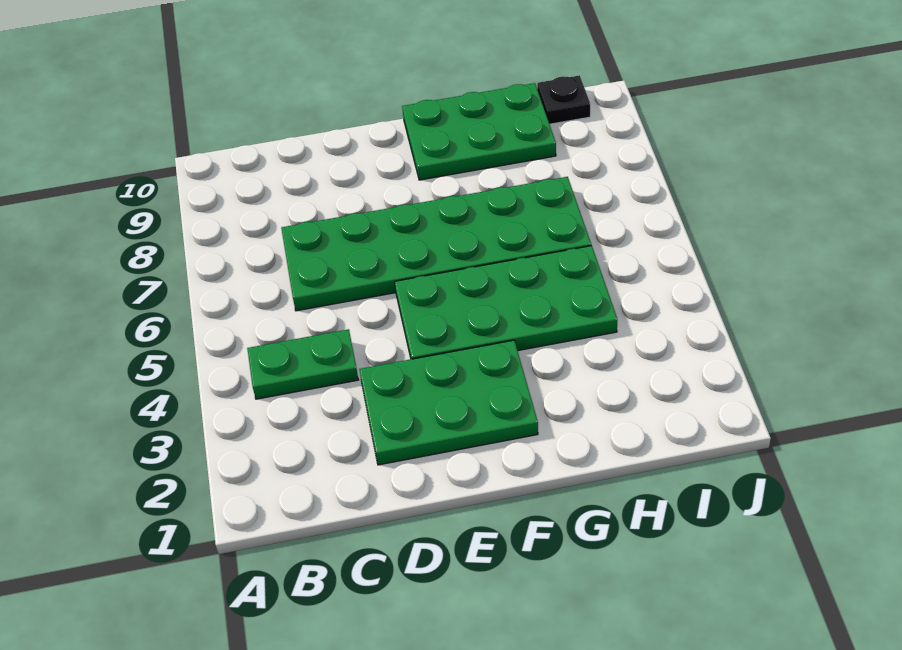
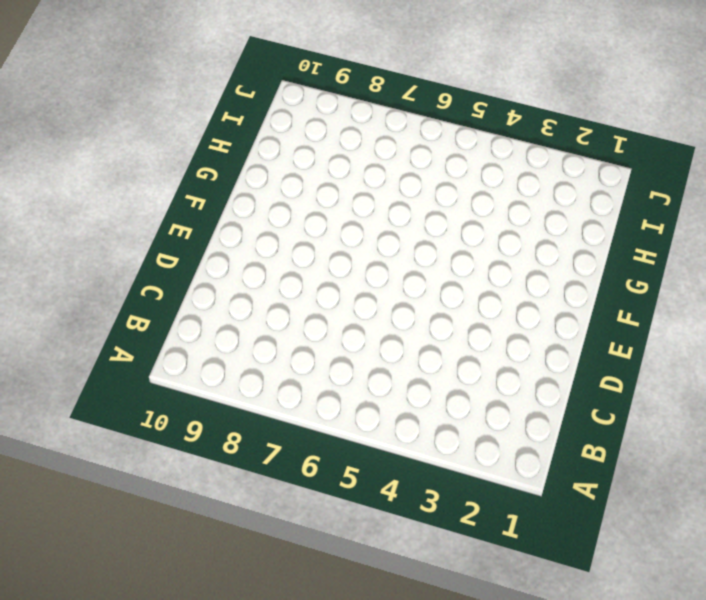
none -> green 1x2 plate [247,329,358,399]
none -> green 2x6 plate [281,177,591,311]

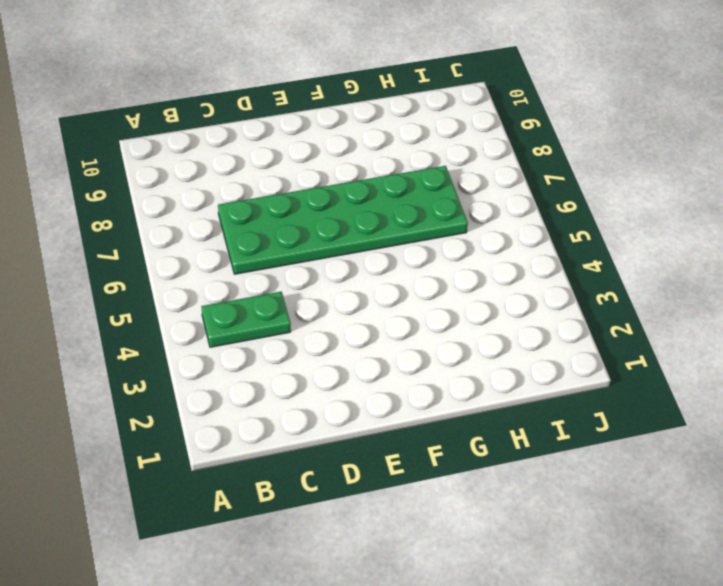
none -> green 2x3 plate [359,340,538,465]
none -> green 2x4 plate [395,246,617,359]

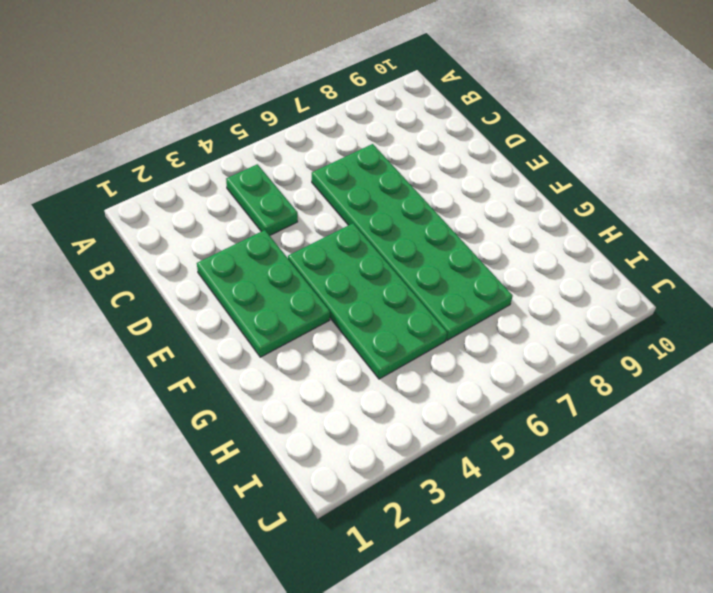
none -> green 2x3 plate [402,83,556,180]
none -> black 1x1 plate [537,75,590,124]

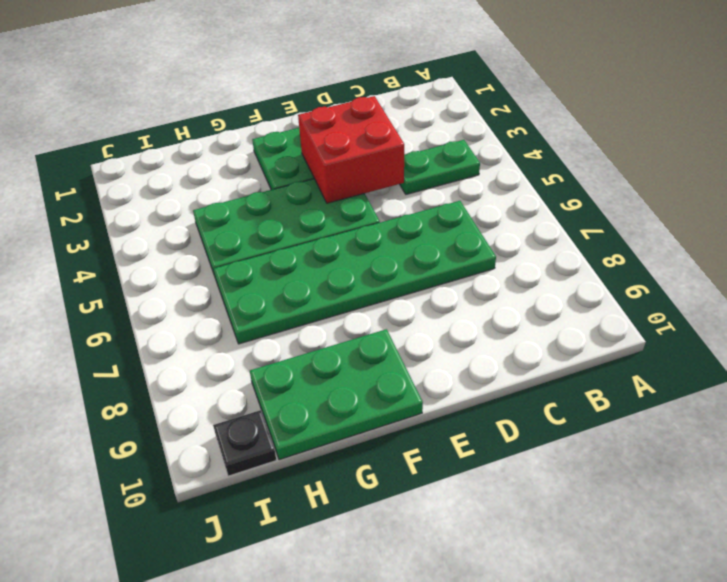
red 2x2 brick [298,96,404,203] -> none

